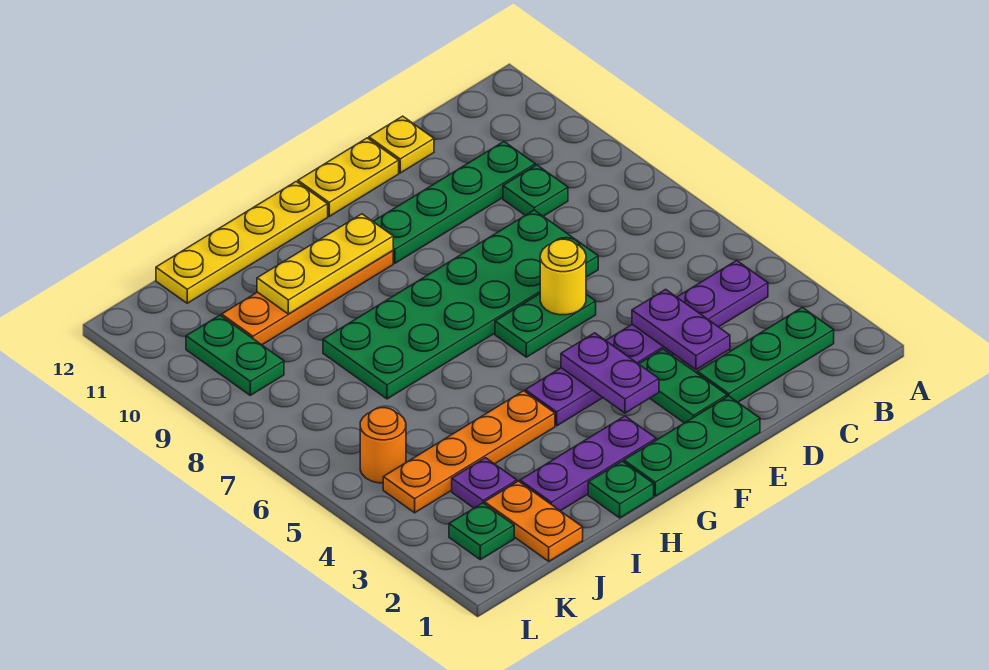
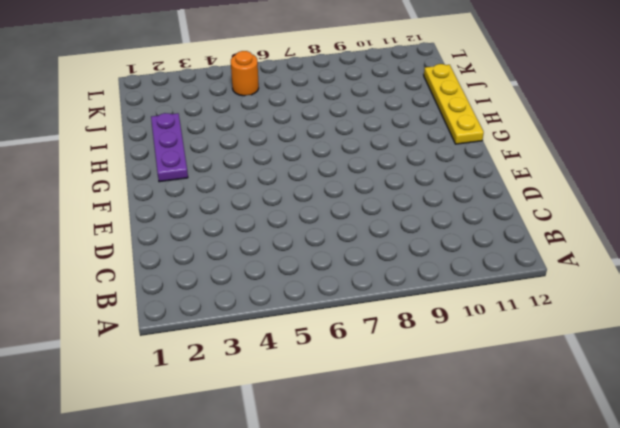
none -> green 1x3 plate [698,307,834,402]
none -> purple 1x6 plate [525,260,768,426]
none -> green 1x1 plate [503,165,568,216]

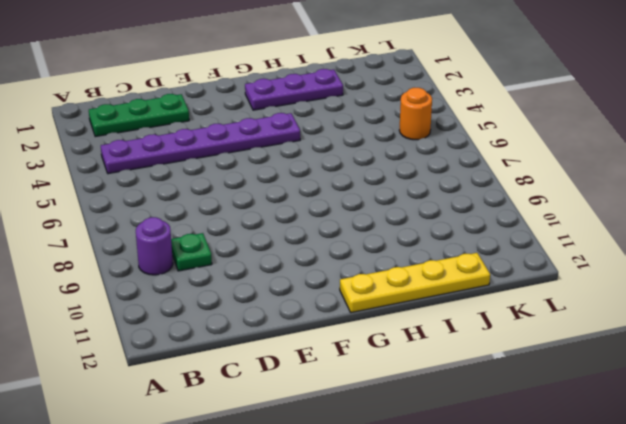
purple 1x1 round brick [136,217,173,275] -> none
none -> green 1x4 plate [373,142,535,263]
none -> green 2x6 plate [323,210,598,399]
none -> yellow 1x1 plate [369,116,434,173]

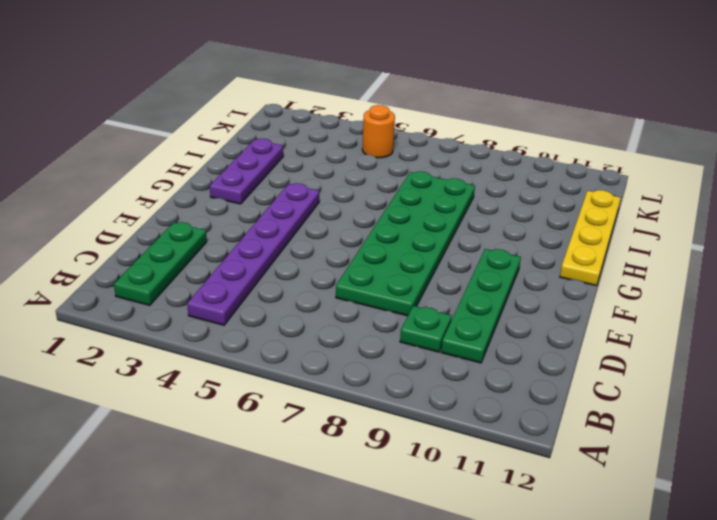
none -> yellow 1x1 plate [369,116,434,173]
none -> green 1x3 plate [624,396,760,496]
none -> green 1x2 plate [639,349,727,423]

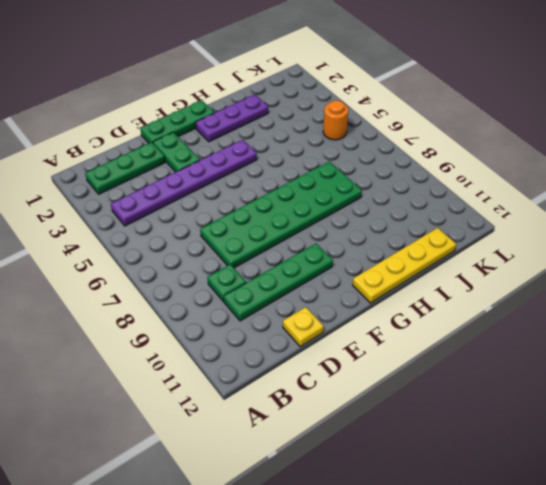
none -> green 1x2 plate [495,294,596,357]
none -> yellow 1x2 plate [298,138,399,216]
none -> orange 1x4 plate [222,251,393,345]

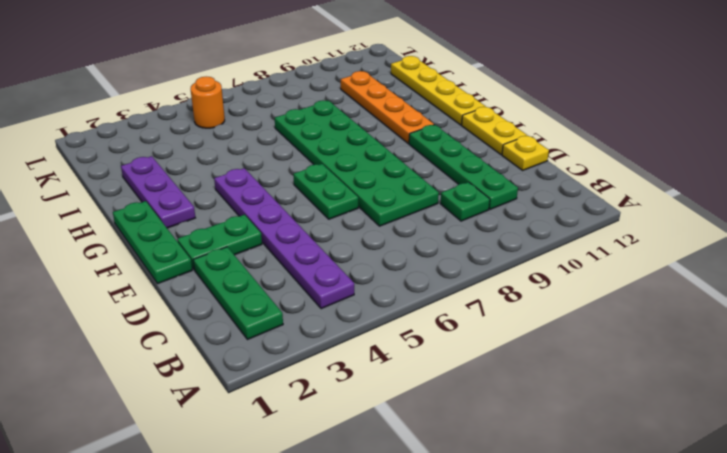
none -> green 1x1 plate [588,461,654,518]
none -> orange 1x4 plate [383,391,555,513]
none -> orange 1x2 plate [485,481,583,561]

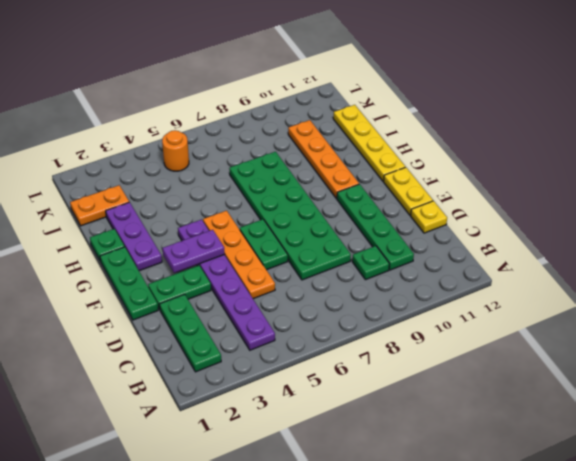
orange 1x4 plate [203,211,275,299] -> orange 1x4 plate moved to [383,391,555,513]
none -> purple 1x1 plate [452,458,517,508]
none -> green 1x1 plate [449,503,514,560]
none -> green 1x2 plate [186,315,284,395]

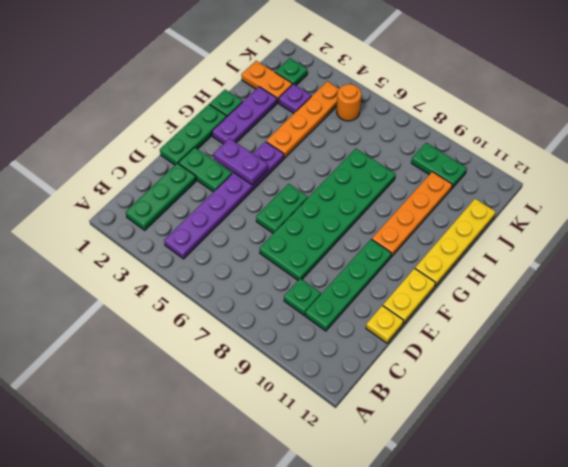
none -> purple 1x2 plate [632,289,730,370]
none -> yellow 1x1 round brick [540,239,586,315]
none -> yellow 1x3 plate [257,214,393,314]

